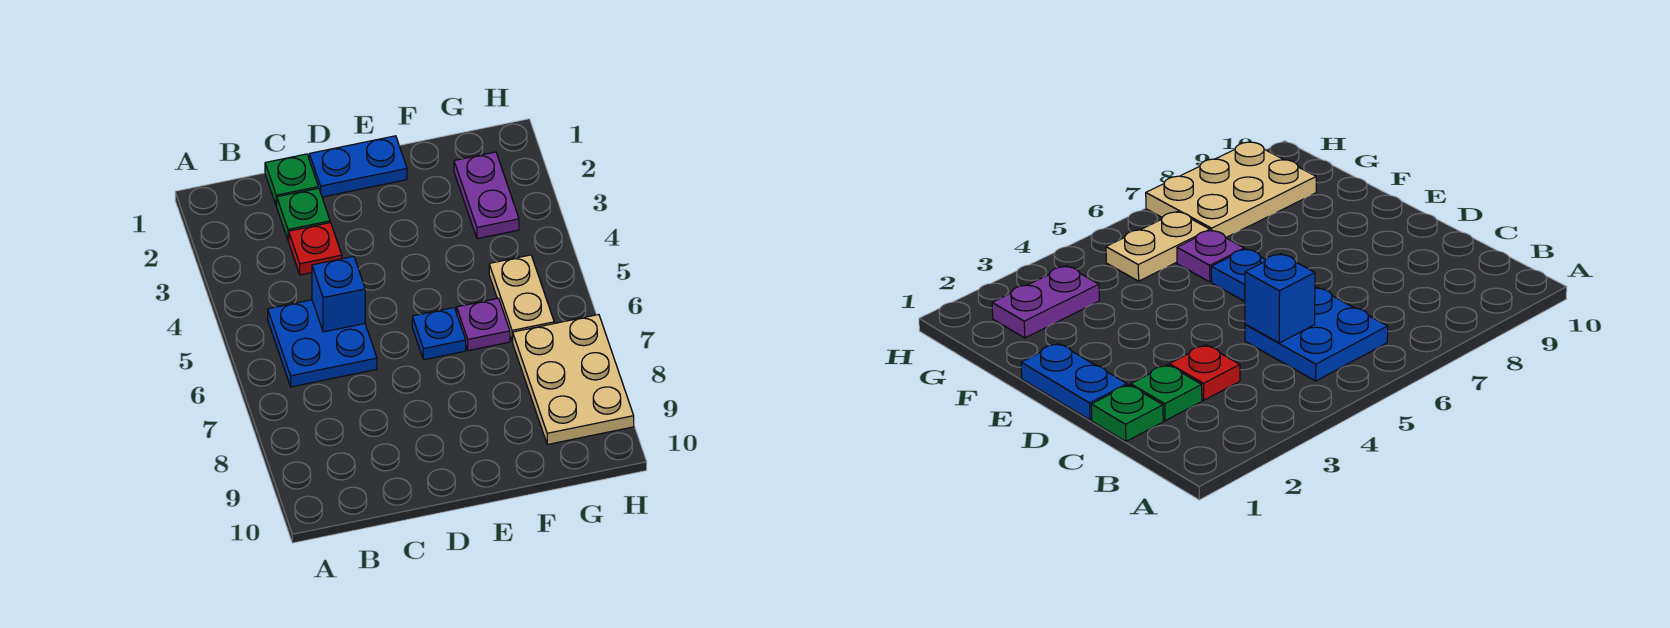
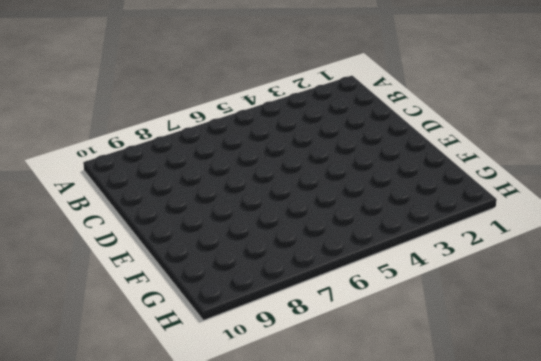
none -> blue 2x2 plate [268,300,377,387]
none -> green 1x1 plate [265,154,318,206]

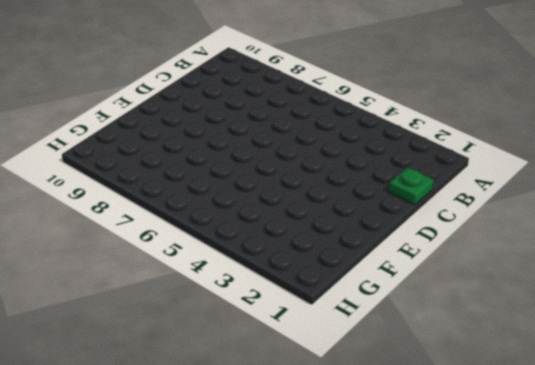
none -> blue 2x2 plate [268,300,377,387]
none -> green 1x1 plate [277,188,330,241]

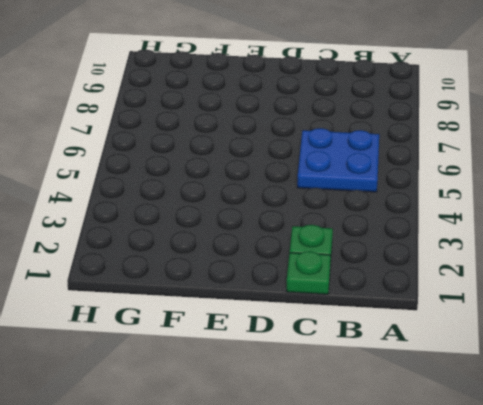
none -> red 1x1 plate [289,223,342,275]
none -> blue 1x2 plate [309,136,407,197]

